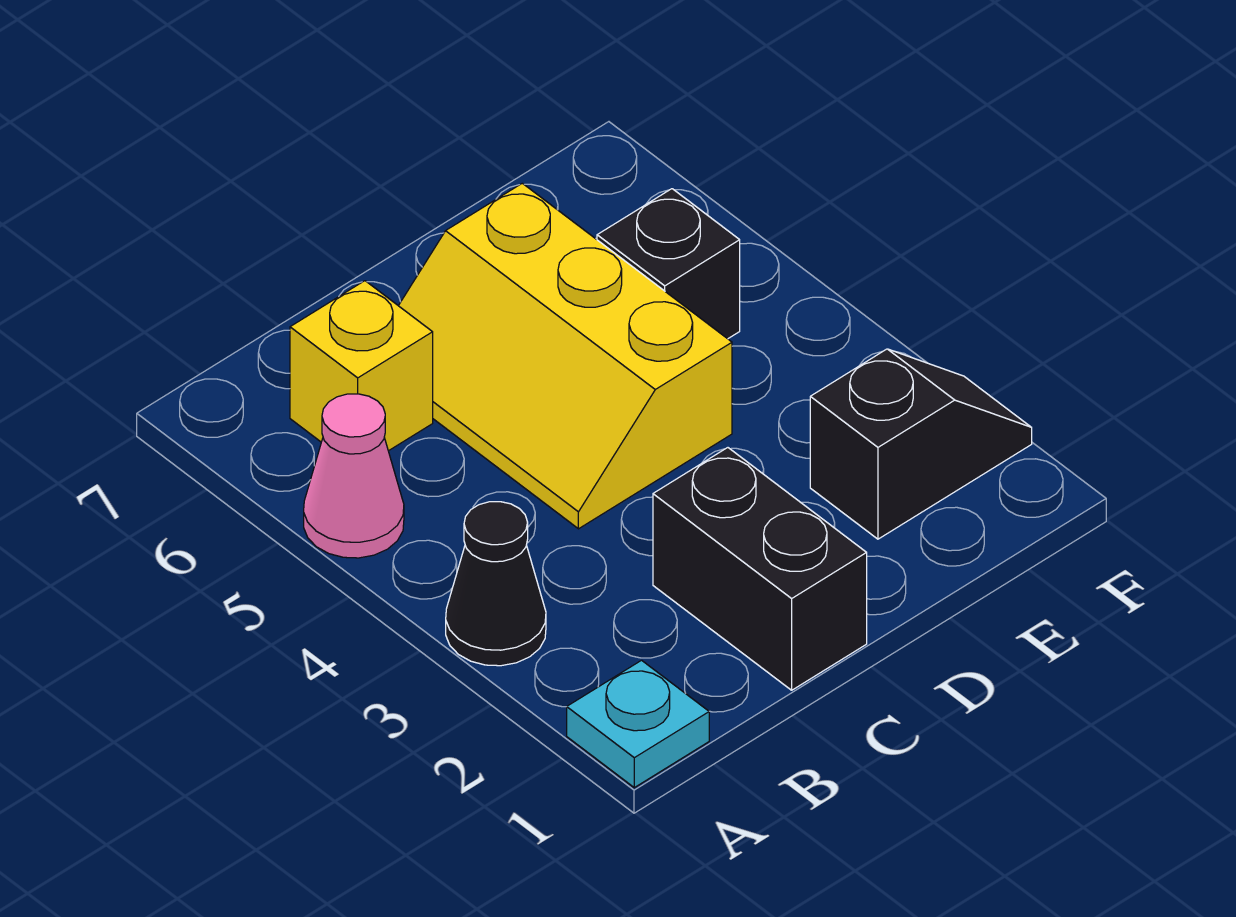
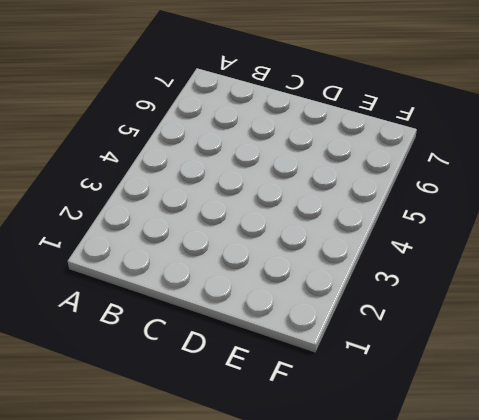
none -> cyan 1x1 plate [567,660,709,787]
none -> black 1x1 cone [446,502,546,666]

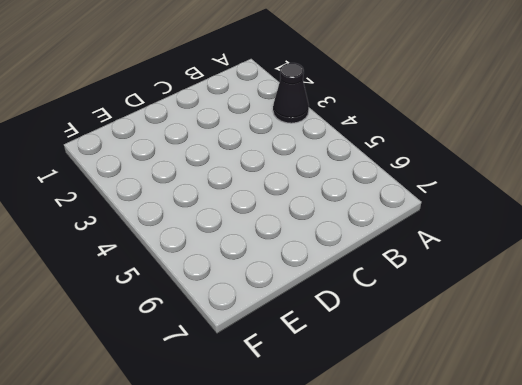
none -> cyan 1x1 plate [567,660,709,787]
none -> pink 1x1 cone [304,394,404,558]

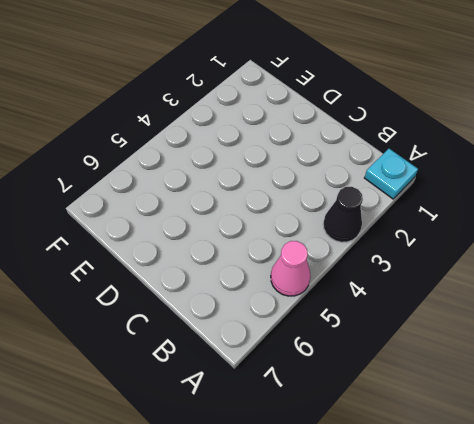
none -> yellow 1x1 brick [290,281,433,451]
none -> black 1x2 brick [653,448,867,690]

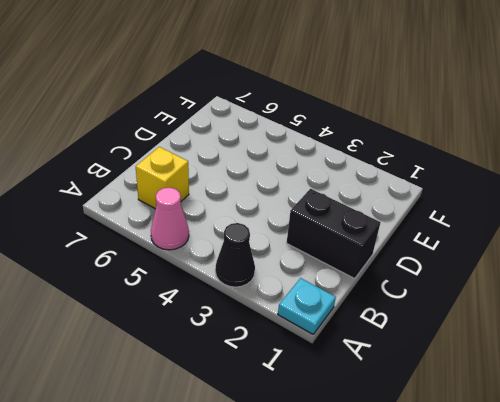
none -> yellow 2x3 slope [399,183,732,529]
none -> black 1x2 slope [810,349,1032,539]

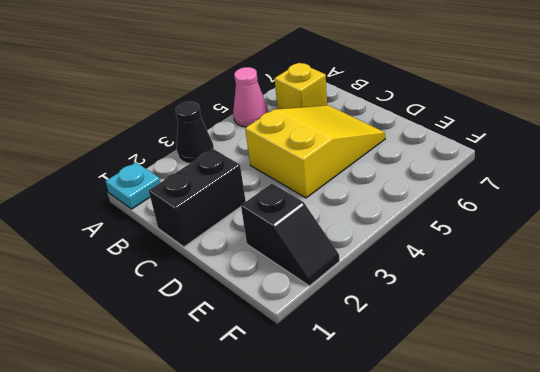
yellow 2x3 slope [245,105,385,198] -> yellow 2x3 slope turned to [399,183,732,529]
none -> black 1x1 brick [597,189,740,339]

